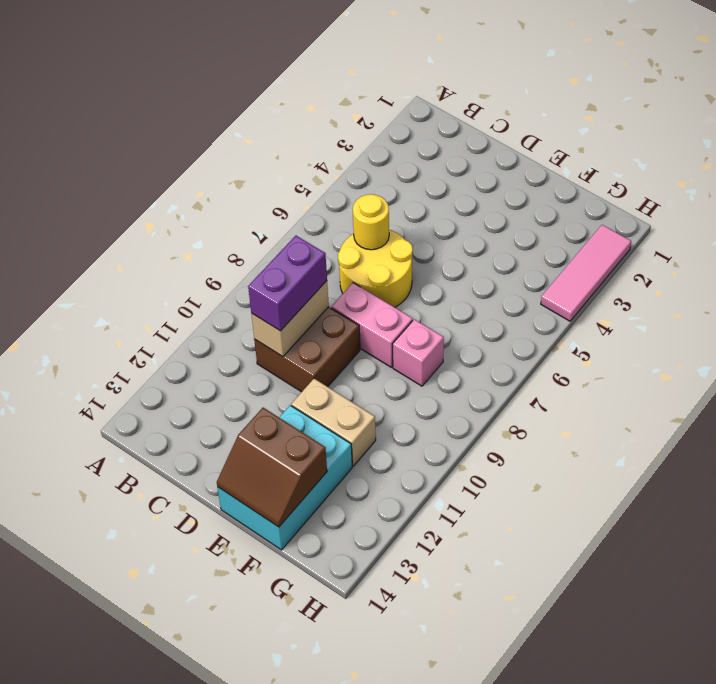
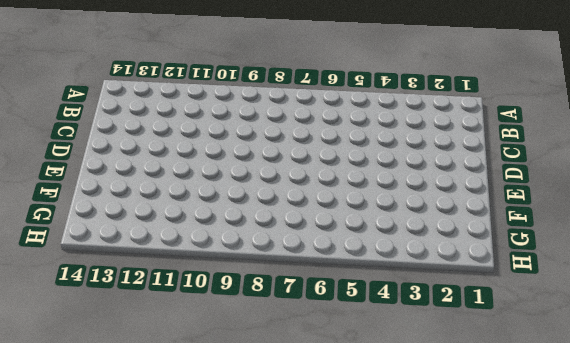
none -> yellow 2x2 round brick [338,230,413,307]
none -> brown 2x2 brick [254,307,360,392]

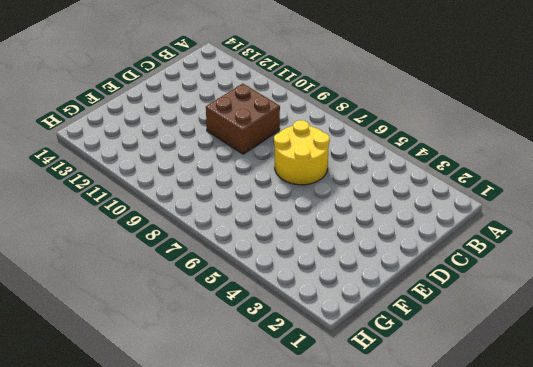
none -> pink 1x2 brick [331,283,413,367]
none -> tan 1x2 brick [291,379,376,466]

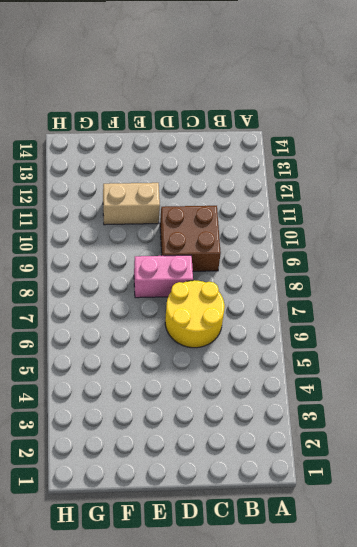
none -> cyan 2x3 brick [217,405,352,550]
none -> pink 1x1 brick [393,319,444,386]

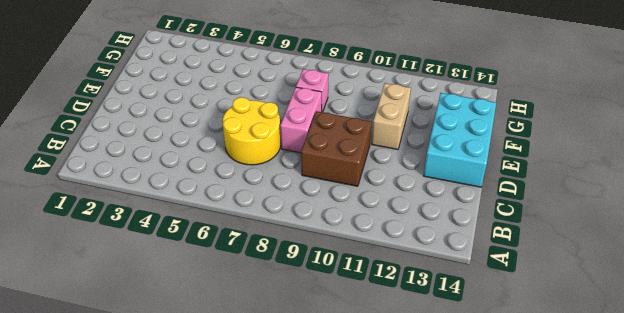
cyan 2x3 brick [424,93,496,187] -> cyan 2x3 brick turned to [217,405,352,550]
none -> pink 1x3 tile [541,225,631,321]
none -> yellow 1x1 round brick [353,194,389,250]

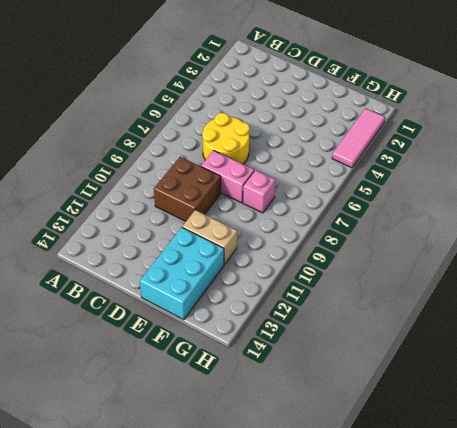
none -> yellow 1x1 round brick [353,194,389,250]
none -> tan 1x2 brick [251,281,329,357]

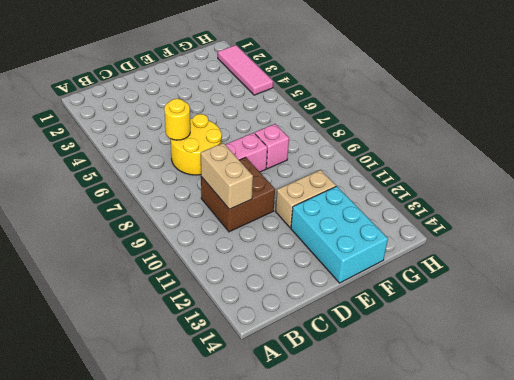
none -> brown 2x2 slope [217,408,327,527]
none -> purple 1x2 brick [248,236,327,331]

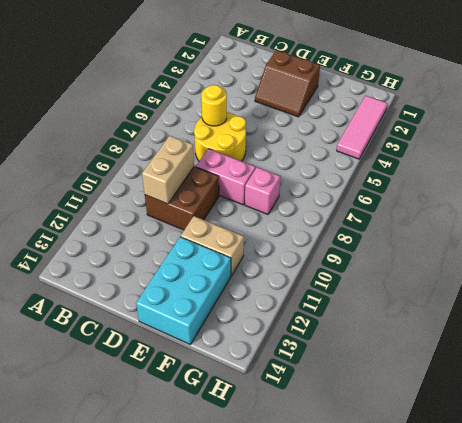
brown 2x2 slope [255,50,320,117] -> brown 2x2 slope moved to [217,408,327,527]
none -> purple 1x2 brick [248,236,327,331]

